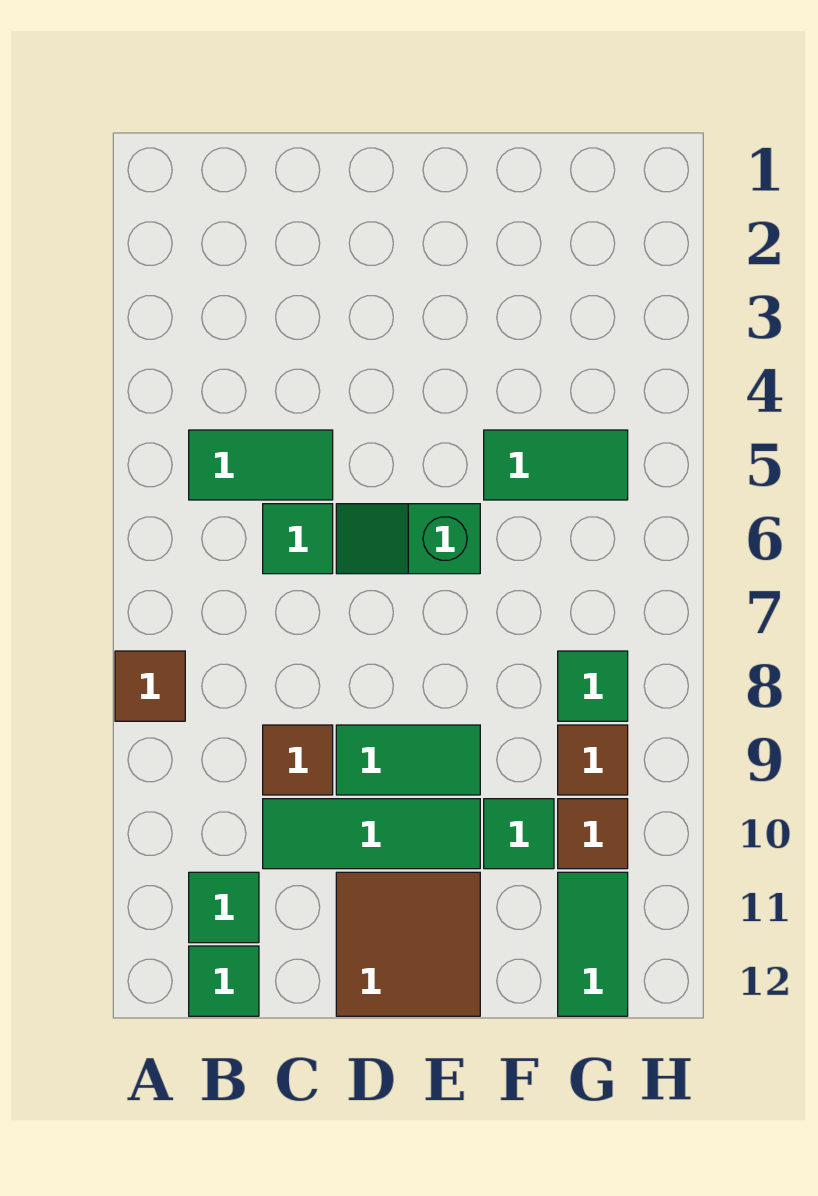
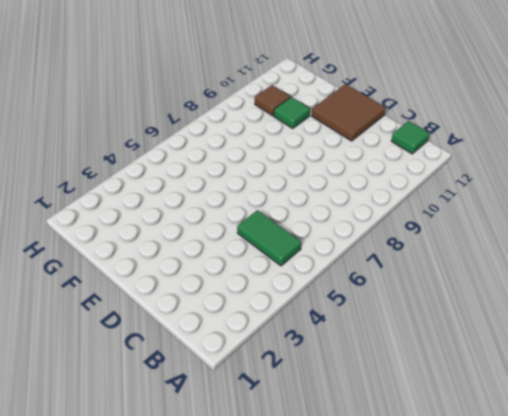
none -> brown 1x1 tile [115,651,185,721]
none -> green 1x1 tile [189,872,259,943]
none -> green 1x1 tile [263,504,333,574]

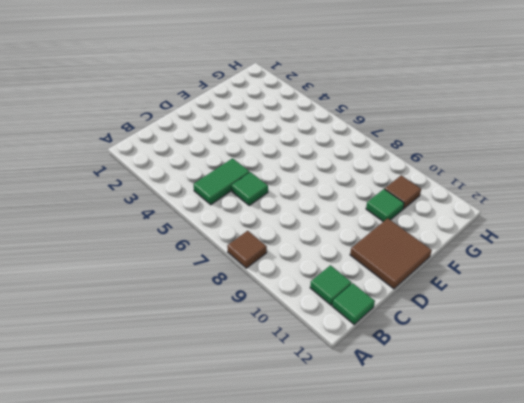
none -> brown 1x1 tile [263,725,333,795]
none -> green 1x3 tile [263,799,480,869]
none -> green 1x2 slope [336,504,480,574]

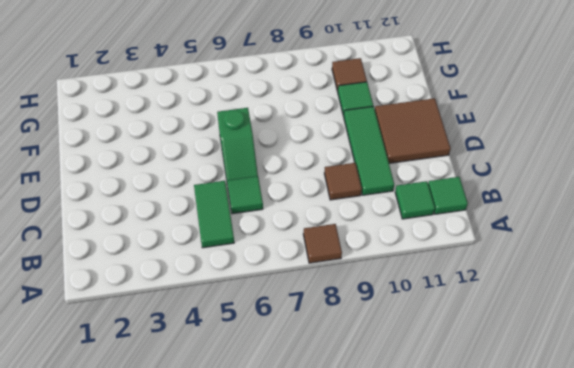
none -> green 1x2 tile [336,725,480,795]
none -> green 1x2 tile [484,430,628,500]
none -> green 1x1 tile [558,651,628,721]

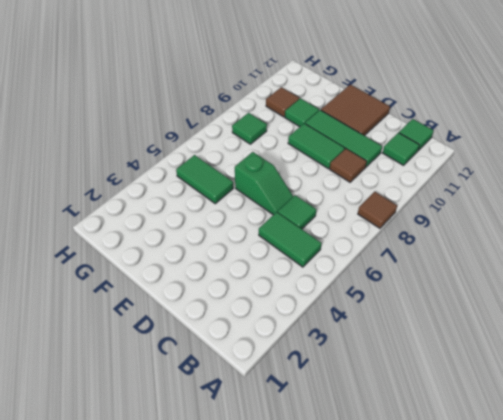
none -> brown 1x1 tile [558,725,628,795]
none -> green 1x2 tile [558,872,628,1016]

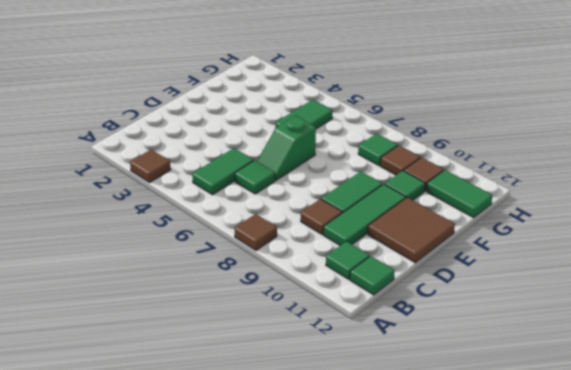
brown 1x1 tile [130,150,171,182] -> none

